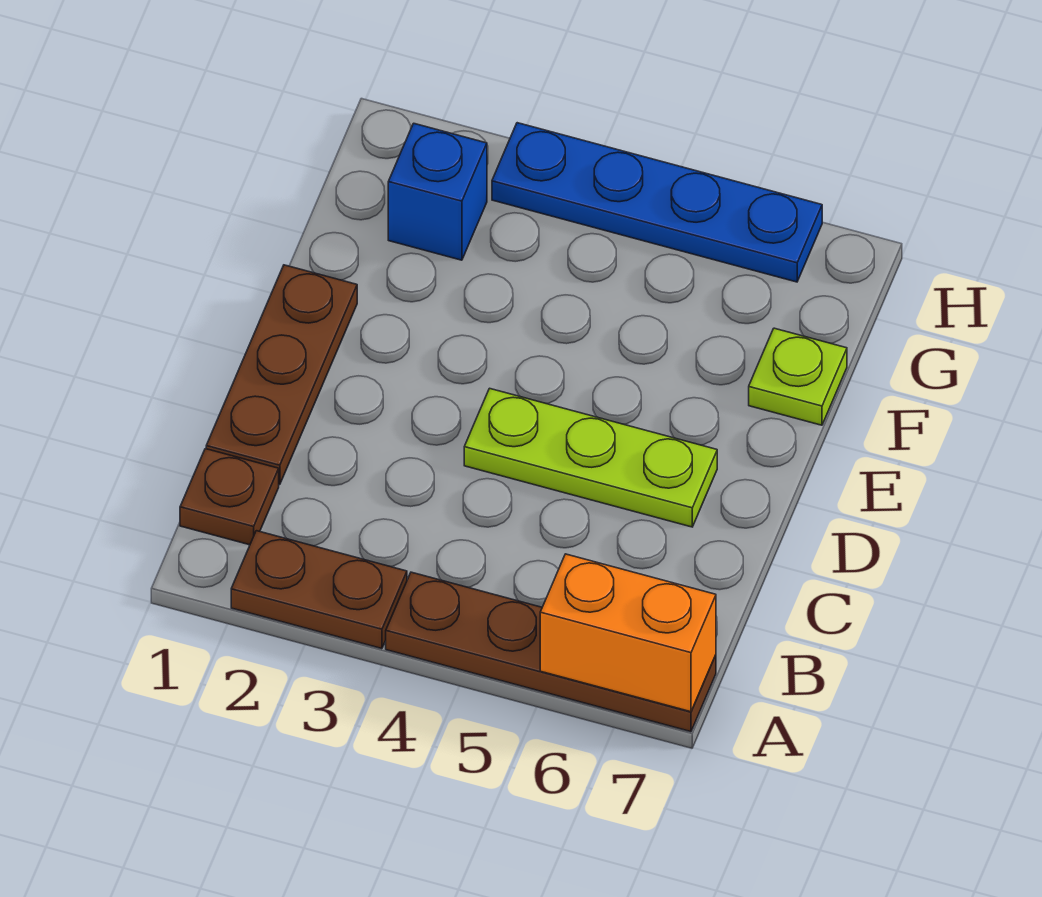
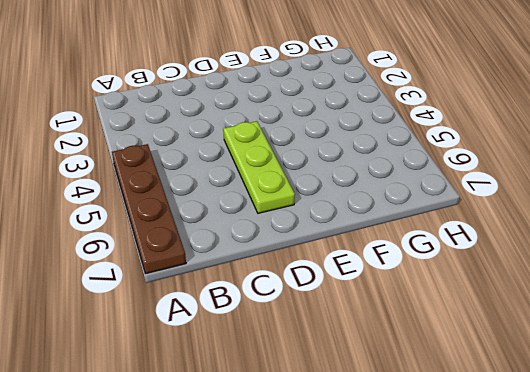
none -> brown 1x2 plate [231,531,407,649]
none -> brown 1x1 plate [180,449,279,545]

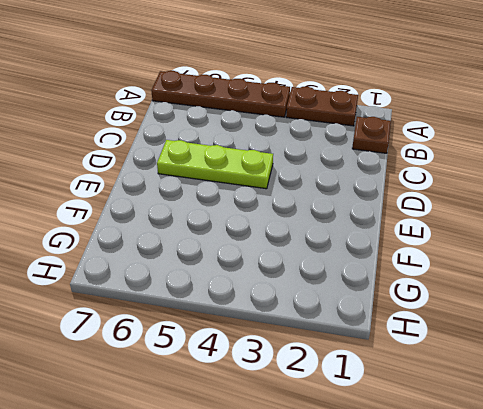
none -> brown 1x3 plate [206,265,357,485]
none -> lime 1x1 plate [749,328,847,425]

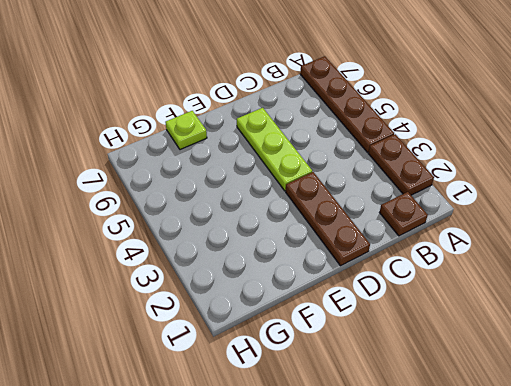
brown 1x3 plate [286,172,370,266] -> brown 1x3 plate turned to [206,265,357,485]
none -> blue 1x1 brick [388,123,487,260]
none -> blue 1x4 plate [492,123,822,282]

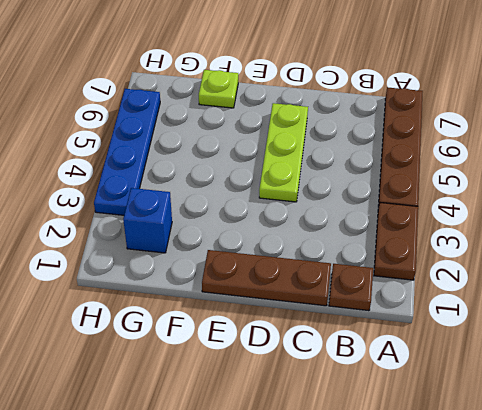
none -> orange 1x2 brick [540,554,716,712]

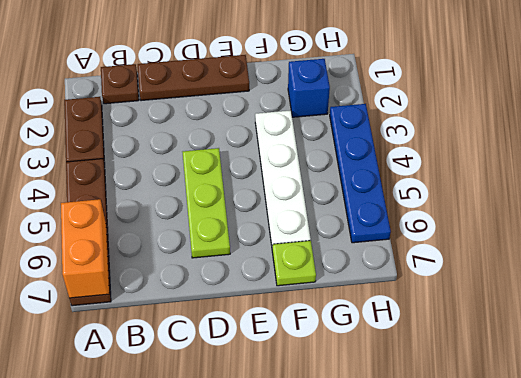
white 1x4 plate [255,110,311,245] -> none

